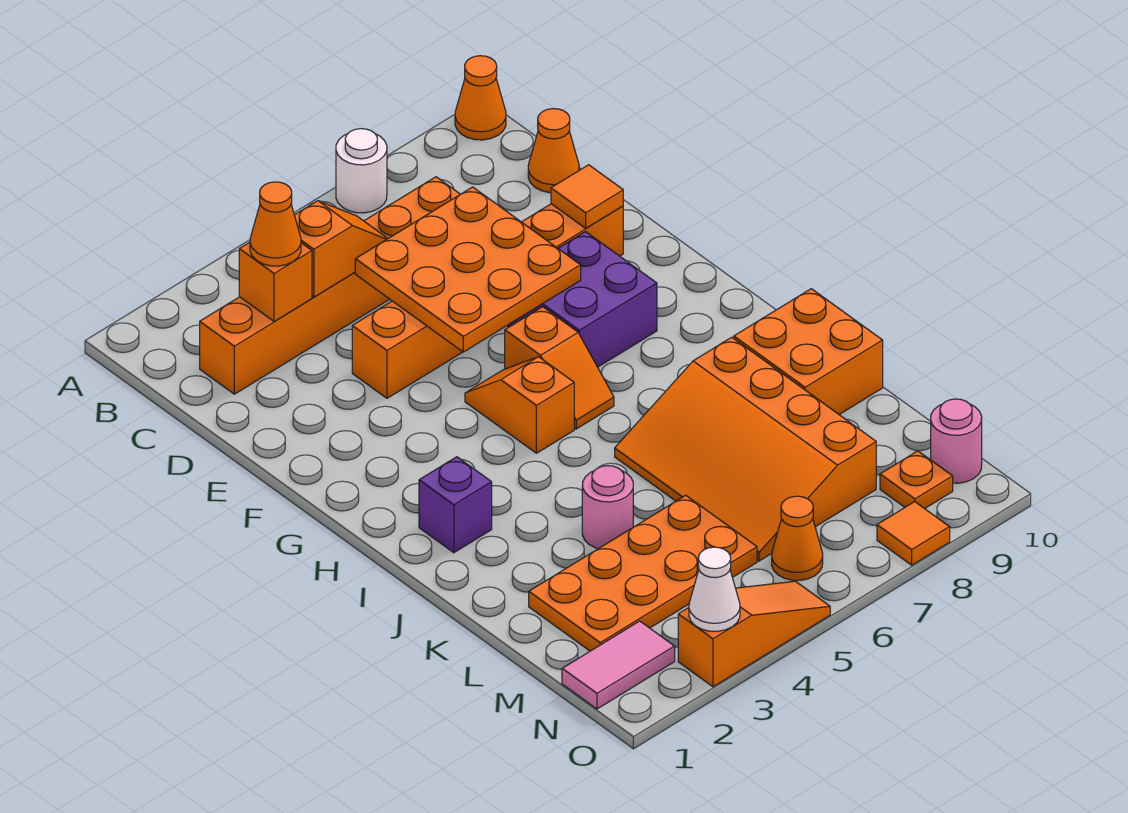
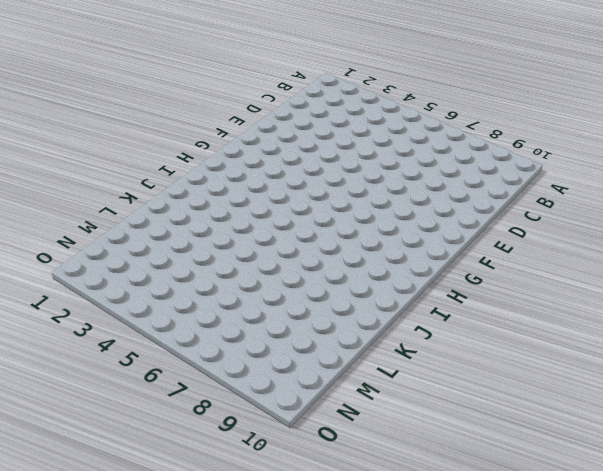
none -> white 1x1 round brick [336,129,387,213]
none -> orange 1x1 cone [455,56,506,140]
none -> orange 1x6 brick [200,177,460,394]

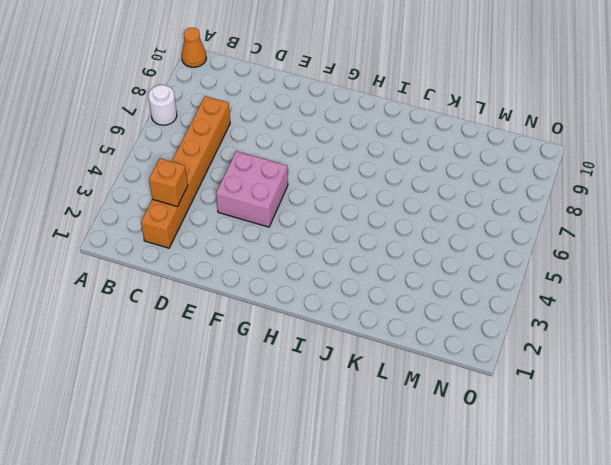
pink 2x2 brick [216,151,288,227] -> orange 1x6 brick [352,204,623,398]
none -> orange 1x1 cone [528,109,579,193]
none -> purple 2x2 brick [508,232,657,367]
none -> orange 1x2 slope [465,357,574,453]

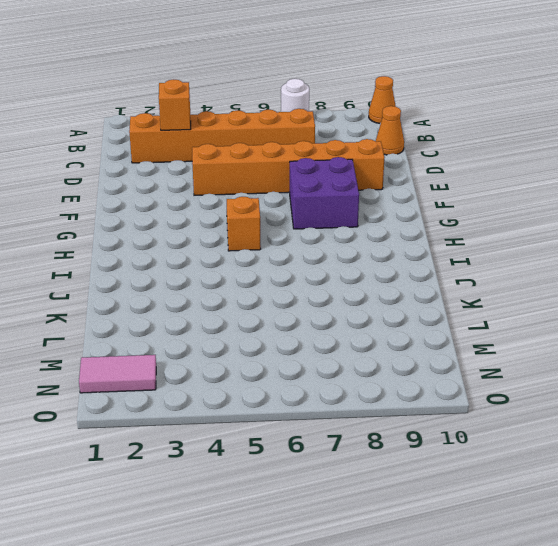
none -> orange 1x2 slope [505,307,614,429]
none -> purple 1x1 brick [419,457,492,553]
none -> orange 3x4 slope [615,337,876,561]

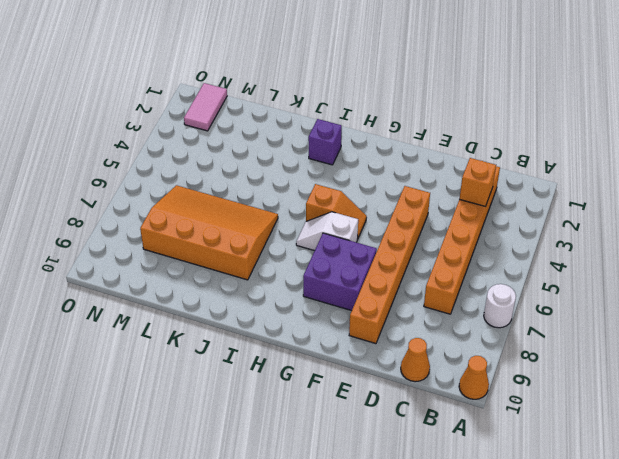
white 1x2 slope [296,212,358,251] -> orange 1x2 slope [505,307,614,429]
none -> orange 2x2 brick [734,289,883,414]
none -> pink 1x1 round brick [582,466,633,549]
none -> orange 2x4 plate [529,495,757,651]

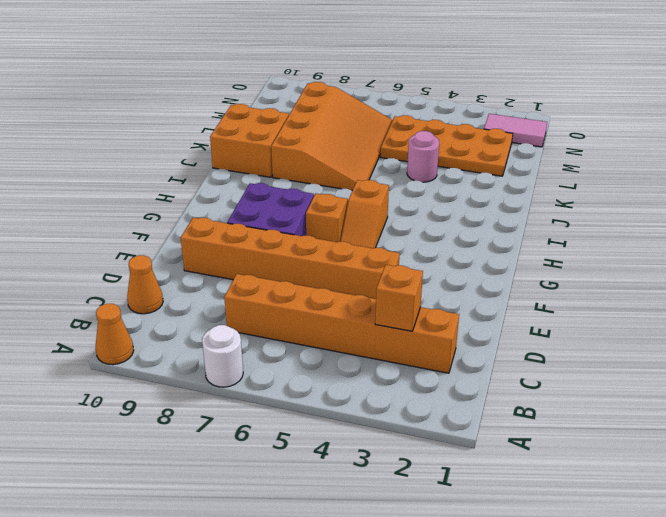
none -> purple 1x1 brick [419,457,492,553]
none -> orange 1x1 cone [772,496,823,580]
none -> orange 1x1 plate [880,451,953,509]

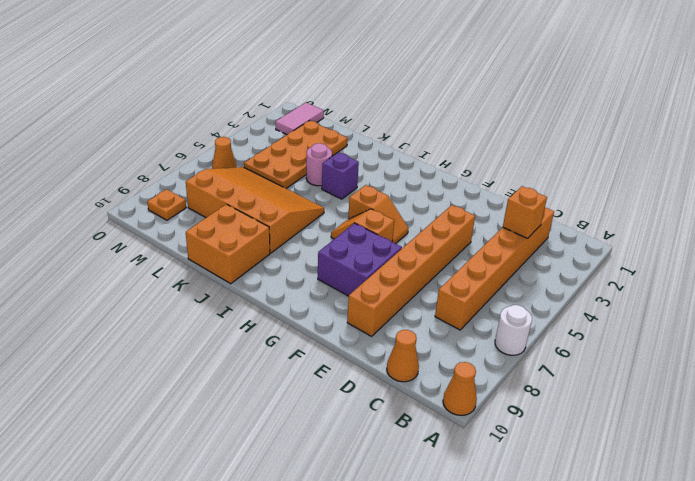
purple 1x1 brick [322,152,359,199] -> purple 1x1 brick moved to [419,457,492,553]
none -> pink 1x1 round brick [931,399,982,483]
none -> orange 1x3 slope [678,581,830,687]
none -> orange 1x1 tile [877,502,950,565]

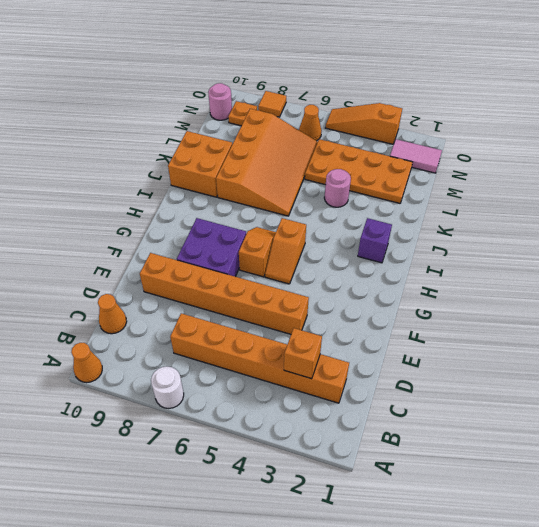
none -> orange 1x2 slope [294,201,388,297]
none -> orange 3x3 plate [355,187,581,352]
none -> orange 1x1 tile [551,165,623,228]

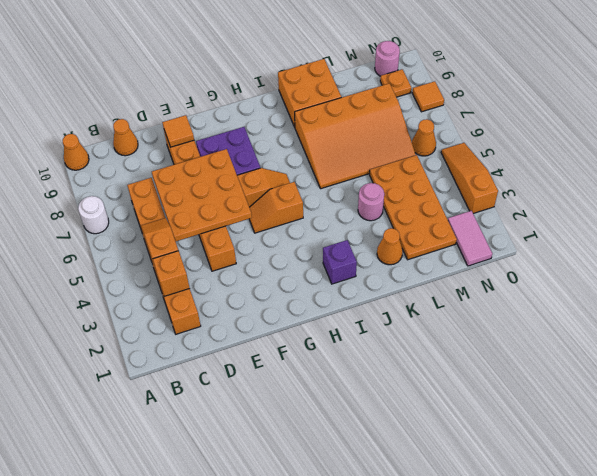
orange 1x1 cone [377,228,403,265] -> orange 1x1 cone moved to [250,182,301,266]
none -> white 1x1 cone [689,547,740,631]

